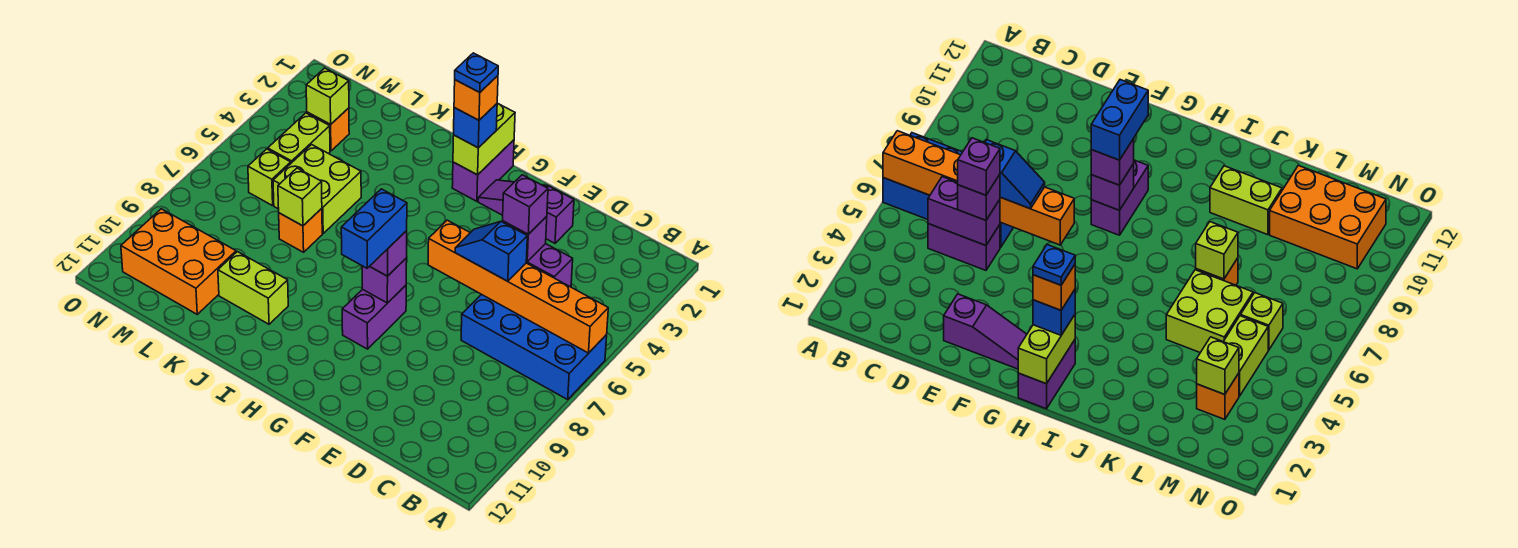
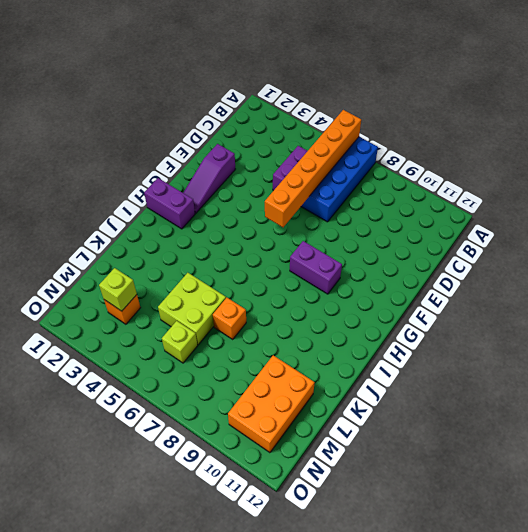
none -> lime 1x2 brick [218,252,288,324]
none -> lime 1x2 brick [268,113,330,163]
none -> purple 1x2 brick [526,244,573,286]

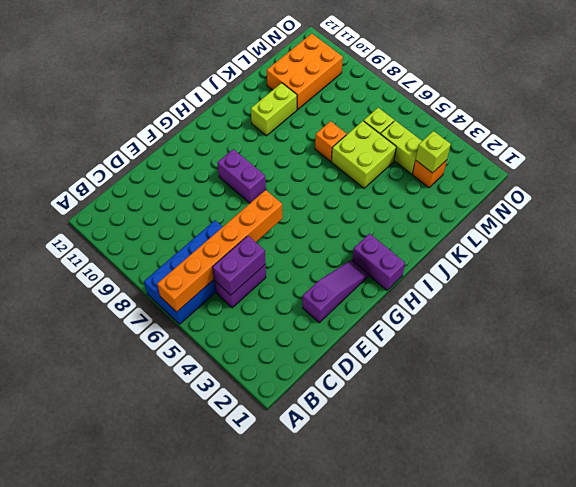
none -> purple 1x1 brick [362,258,407,303]
none -> lime 1x2 brick [453,103,515,175]
none -> lime 1x1 brick [278,168,322,226]

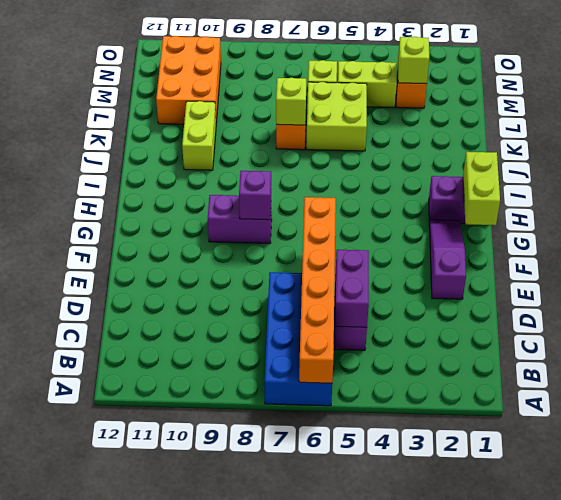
lime 1x2 brick [463,152,500,225] -> lime 1x2 brick turned to [453,103,515,175]
none -> purple 1x1 brick [502,216,547,262]
none -> blue 1x2 slope [455,222,527,281]
none -> purple 1x1 brick [370,231,407,276]

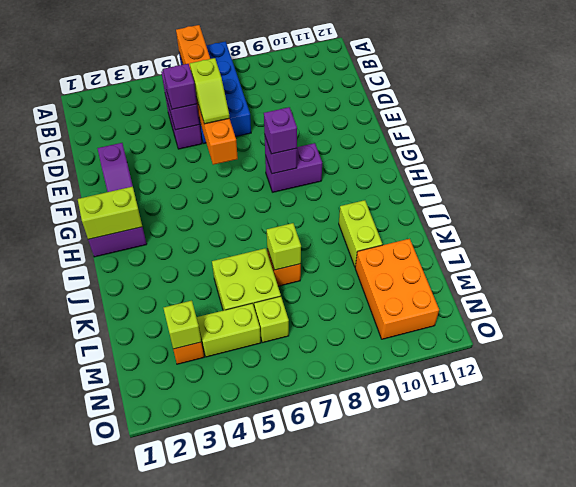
lime 1x2 slope [190,58,230,124] -> blue 1x2 slope [455,222,527,281]
none -> blue 1x1 brick [454,104,497,148]
none -> purple 1x1 brick [503,175,548,234]
none -> blue 1x2 brick [341,189,407,268]

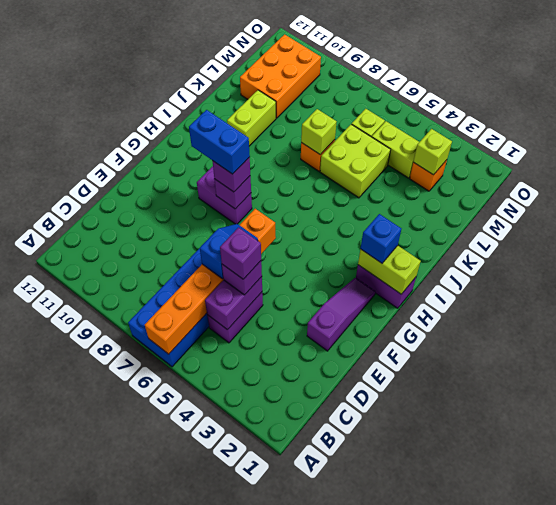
none -> orange 1x1 brick [454,76,498,120]
none -> blue 1x1 plate [455,53,498,93]

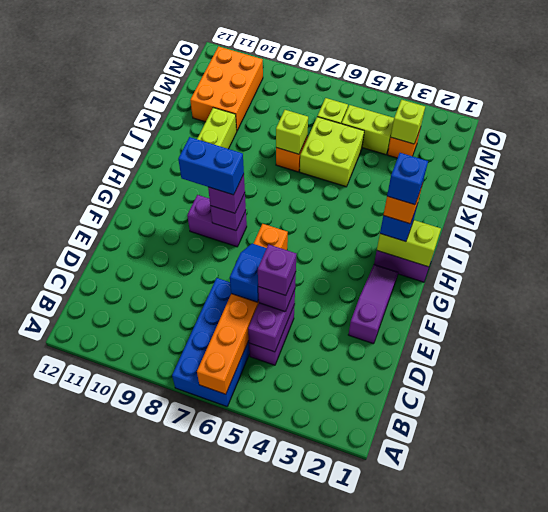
blue 1x1 brick [387,153,428,205] -> blue 1x1 plate [455,53,498,93]

